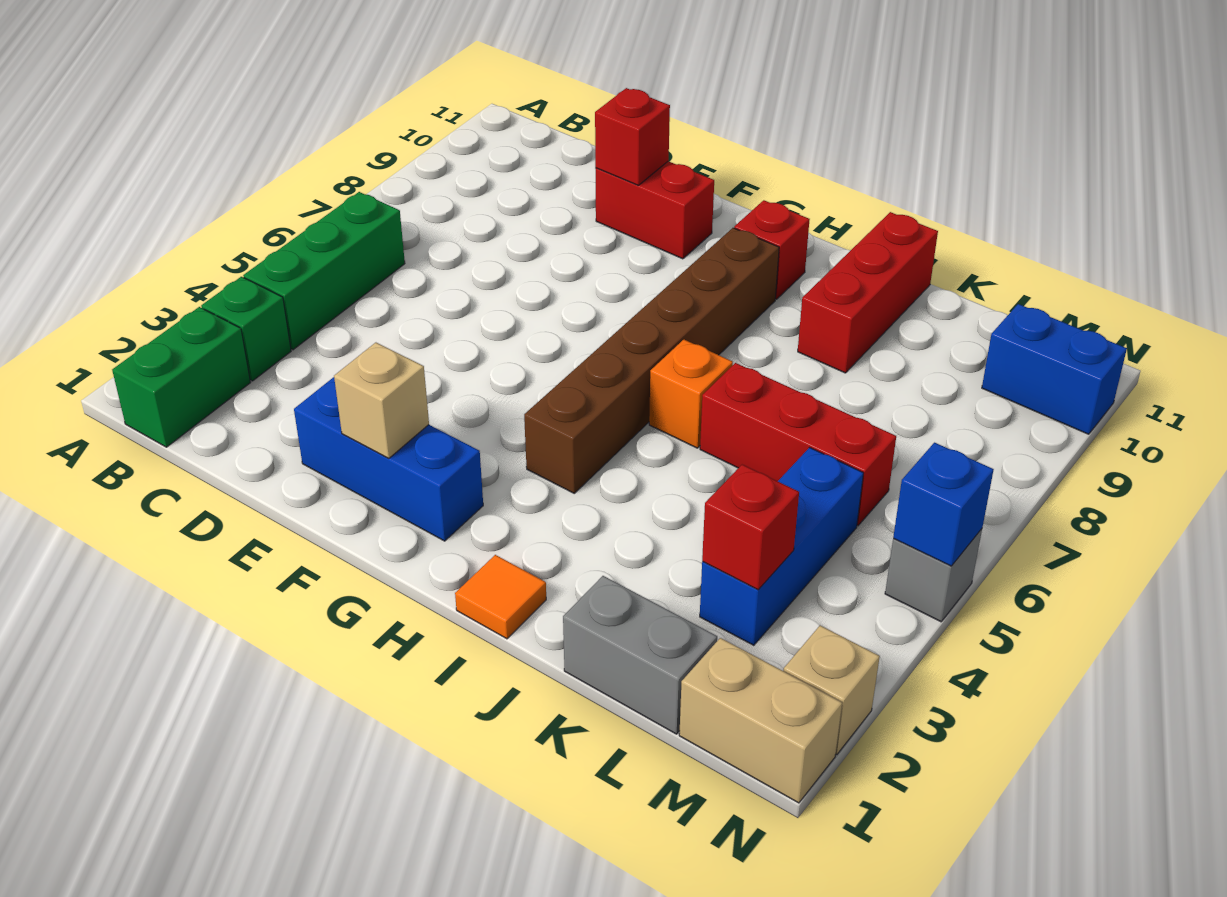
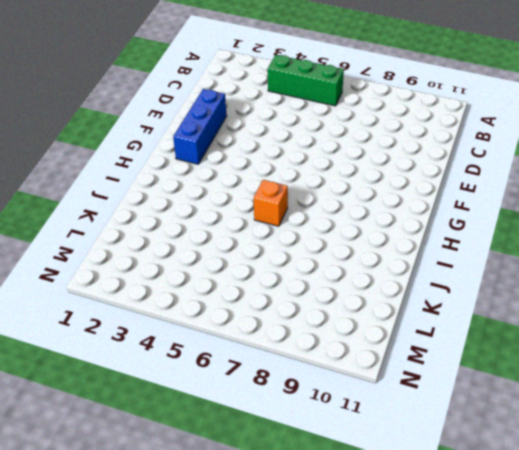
none -> green 1x2 brick [112,307,250,447]
none -> green 1x1 brick [201,277,291,381]
none -> red 1x2 brick [595,161,714,259]

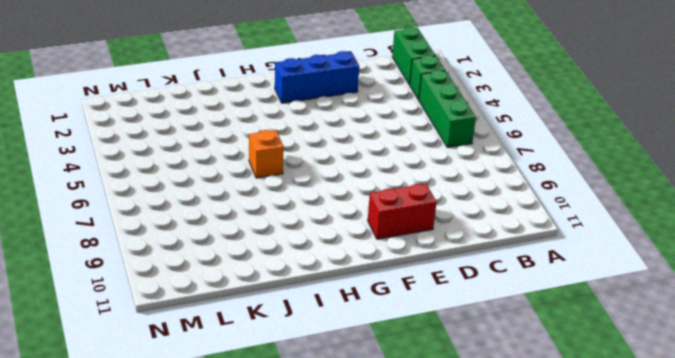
none -> brown 1x6 brick [524,228,779,493]
none -> red 1x1 brick [734,200,810,299]
none -> orange 1x1 tile [455,555,546,639]

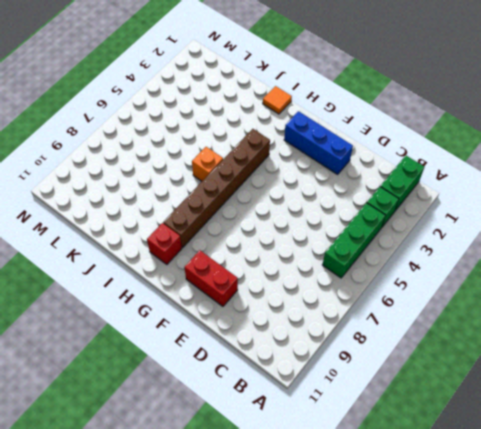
none -> red 1x3 brick [700,363,896,526]
none -> red 1x3 brick [798,212,938,373]
none -> grey 1x2 brick [563,576,717,734]

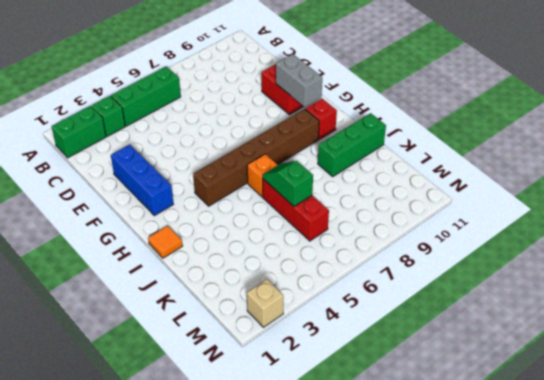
grey 1x2 brick [276,54,322,107] -> grey 1x2 brick moved to [563,576,717,734]
green 1x2 slope [263,161,313,206] -> none
green 1x3 brick [318,113,386,176] -> red 1x3 brick [798,212,938,373]
none -> blue 1x3 brick [700,447,863,645]
none -> tan 1x2 brick [679,638,842,803]
none -> blue 1x2 brick [982,304,1127,434]

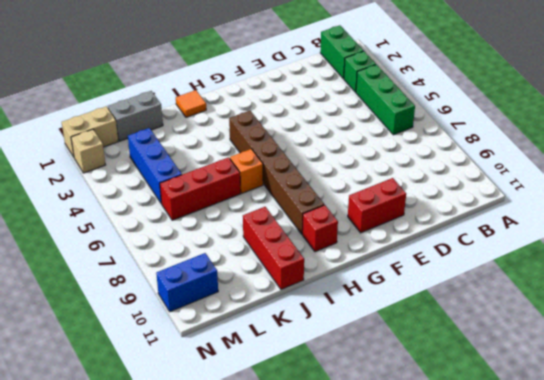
none -> blue 1x3 brick [294,377,483,541]
none -> grey 1x1 brick [885,529,982,622]
none -> red 1x1 brick [595,88,670,185]

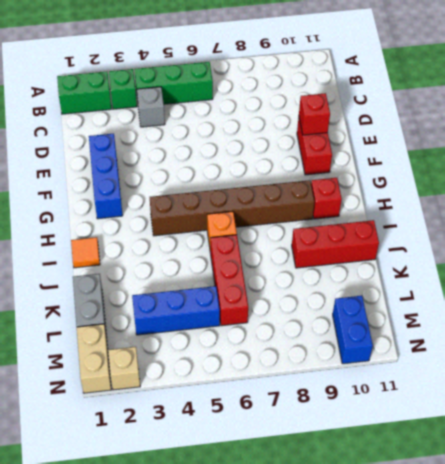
grey 1x1 brick [137,87,165,127] -> grey 1x1 brick moved to [885,529,982,622]
none -> tan 1x1 brick [334,343,429,458]
none -> red 1x1 brick [702,465,799,590]
none -> blue 1x1 brick [893,443,994,566]

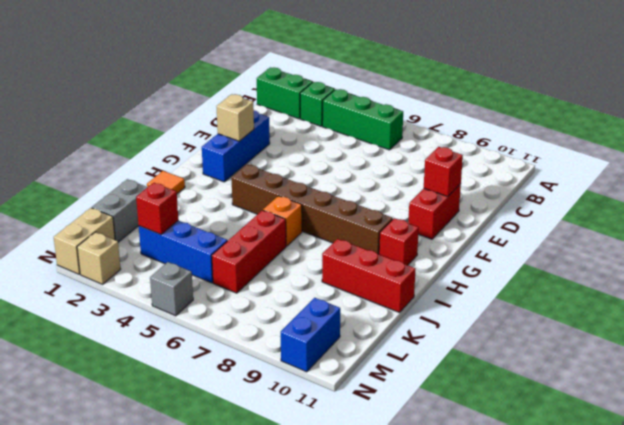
none -> blue 1x1 brick [893,443,994,566]

